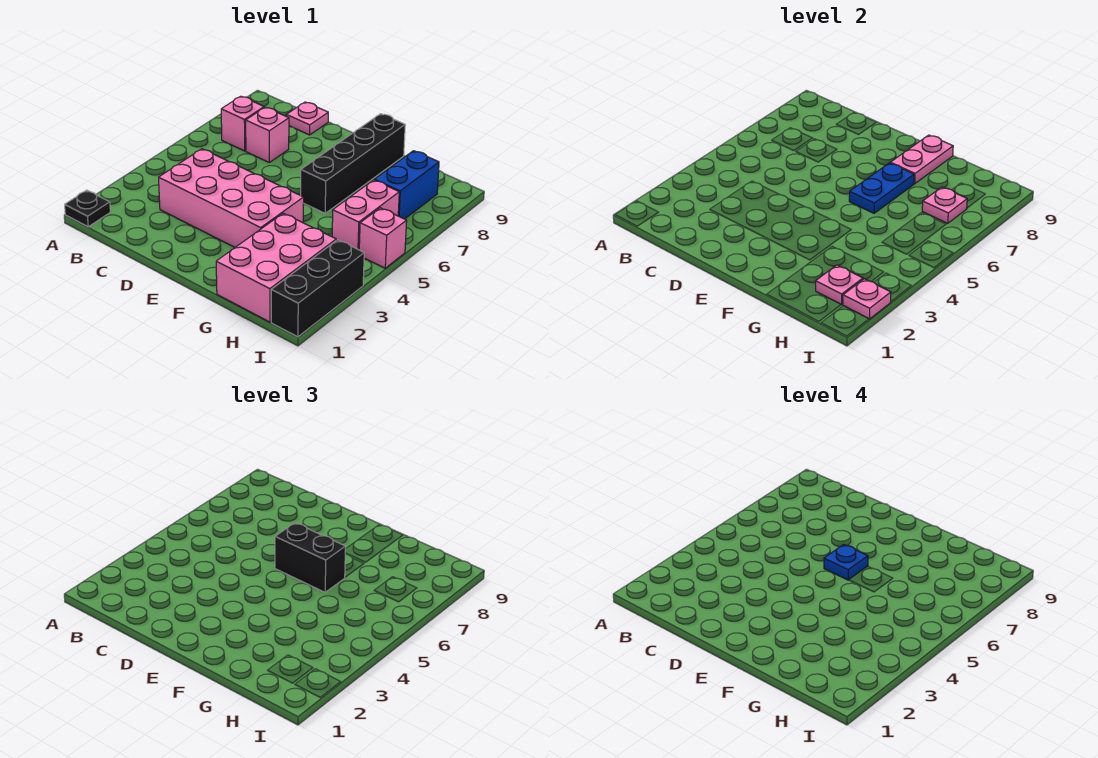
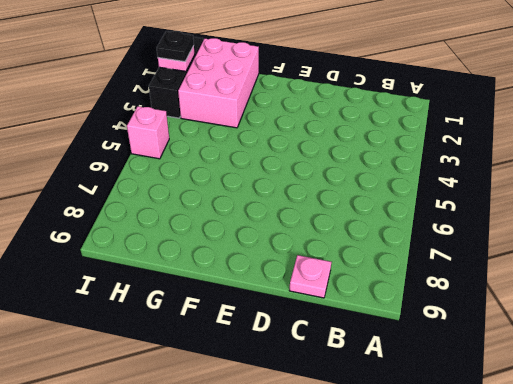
black 1x1 plate [157,31,194,62] -> black 1x1 plate moved to [65,190,110,227]
none -> pink 1x1 brick [221,96,264,151]
none -> pink 2x4 brick [159,149,304,247]
none -> pink 1x1 brick [246,107,289,162]

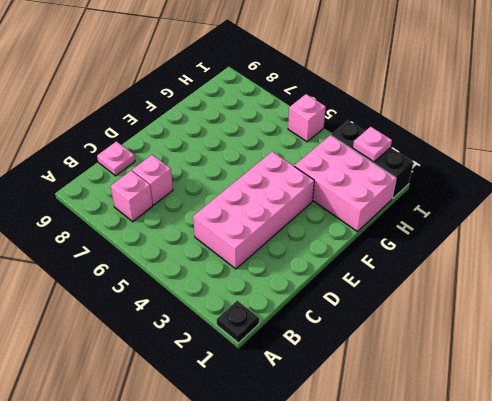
none -> black 1x4 brick [301,114,405,213]
none -> pink 1x2 brick [332,180,399,250]
none -> blue 1x2 brick [374,151,439,219]

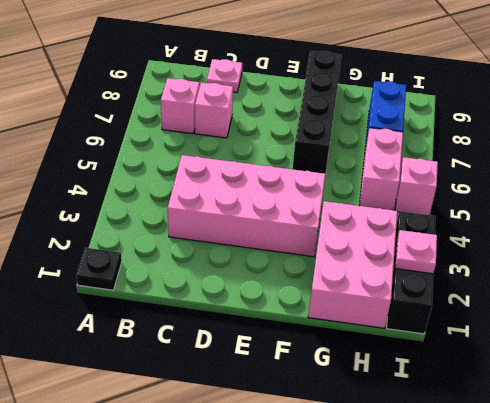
none -> blue 1x2 plate [849,163,914,213]
none -> pink 1x2 plate [890,135,953,184]
none -> pink 1x1 plate [816,265,863,305]

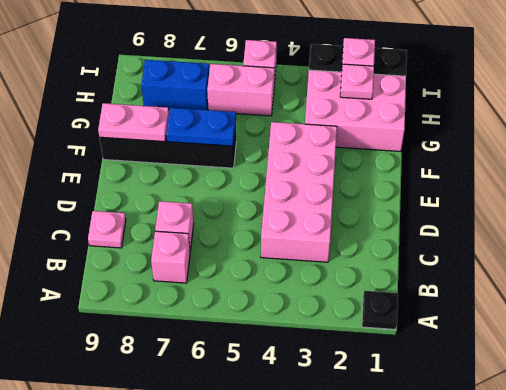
none -> pink 1x1 plate [922,187,967,223]
none -> black 1x2 brick [275,523,346,592]
none -> blue 1x1 plate [824,545,868,580]

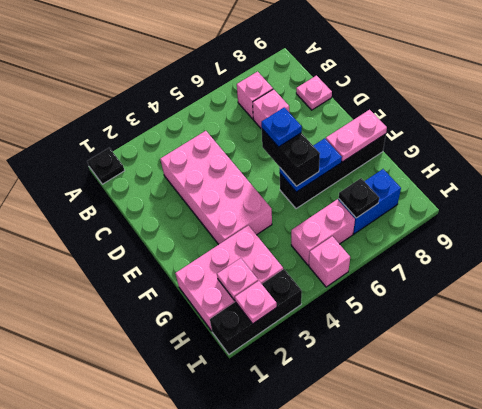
black 1x1 plate [339,178,379,218] -> pink 1x1 plate [922,187,967,223]

